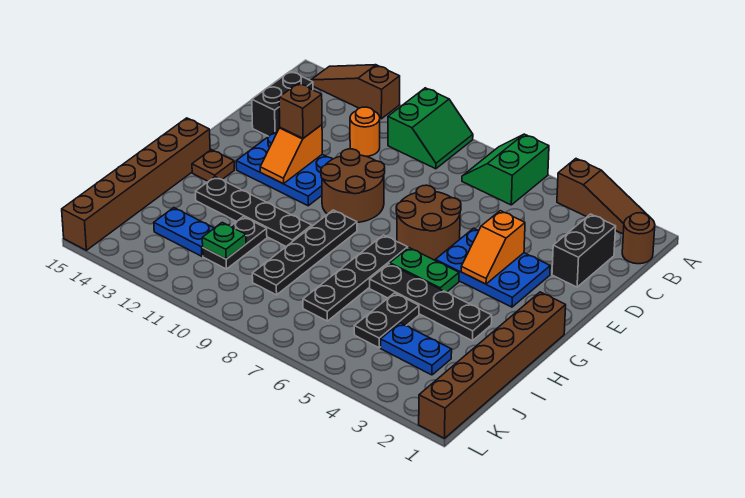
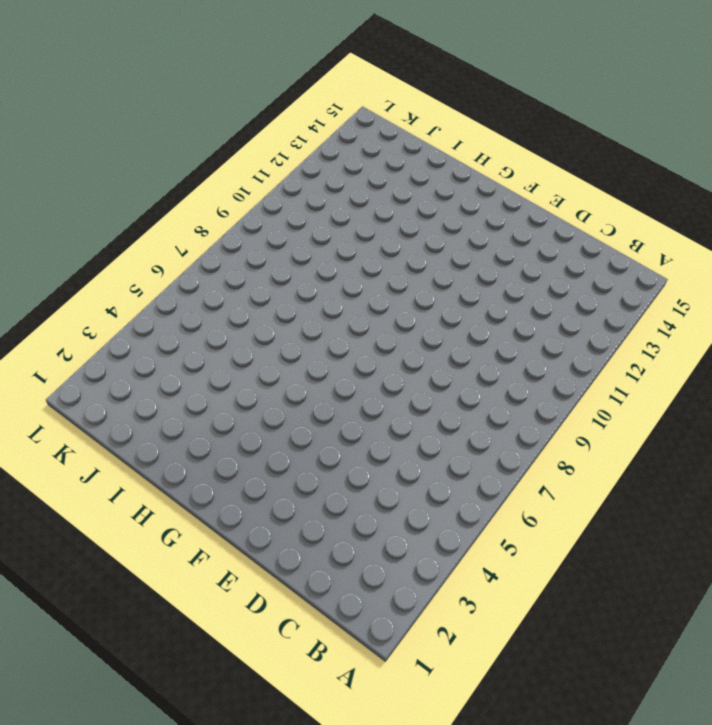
none -> brown 1x3 slope [557,159,649,234]
none -> green 2x2 slope [462,134,549,205]
none -> green 2x2 slope [388,88,473,169]

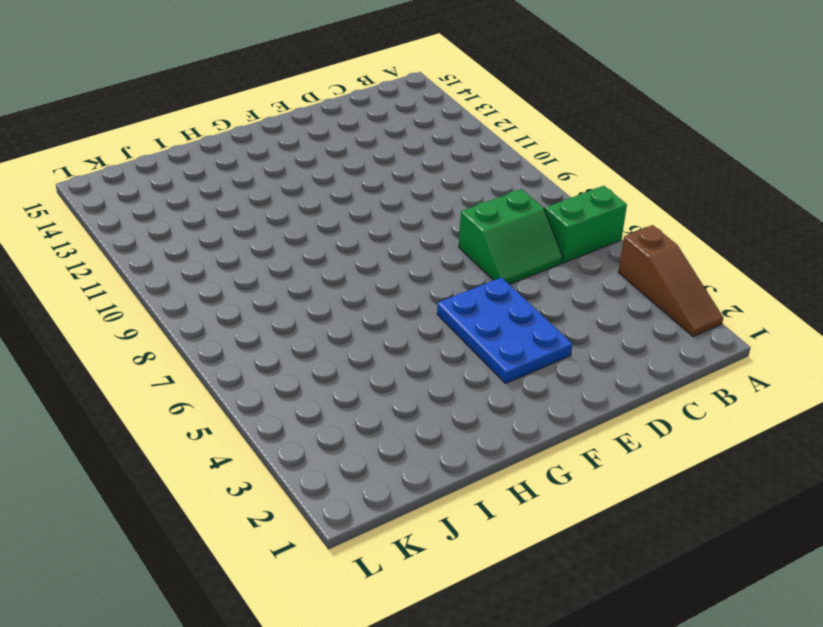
green 2x2 slope [459,189,563,284] -> green 2x2 slope moved to [388,88,473,169]
none -> brown 1x3 slope [311,65,400,119]
none -> brown 1x1 round brick [622,213,655,264]
none -> black 1x2 brick [552,214,616,287]

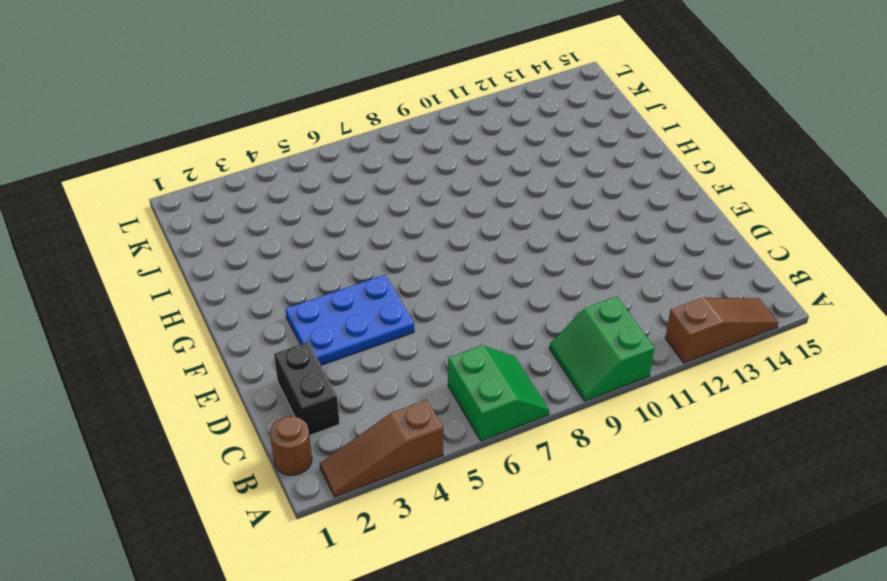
none -> orange 1x1 round brick [350,107,380,156]
none -> black 1x2 brick [252,71,313,136]
none -> brown 2x2 round brick [396,185,461,260]

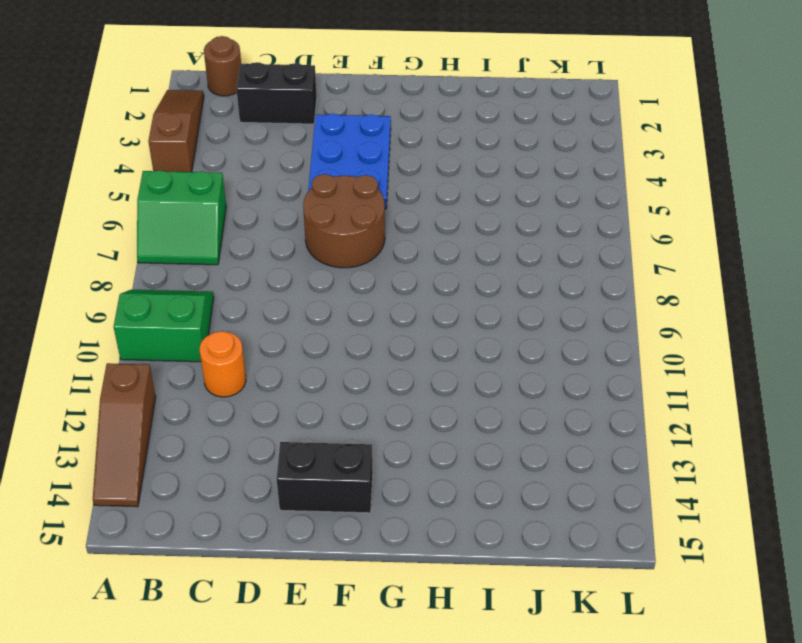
black 1x2 brick [277,442,373,513] -> black 1x2 brick moved to [252,71,313,136]
none -> brown 2x2 round brick [321,149,385,222]
none -> blue 2x3 plate [236,132,332,206]
none -> brown 1x6 brick [419,292,566,438]

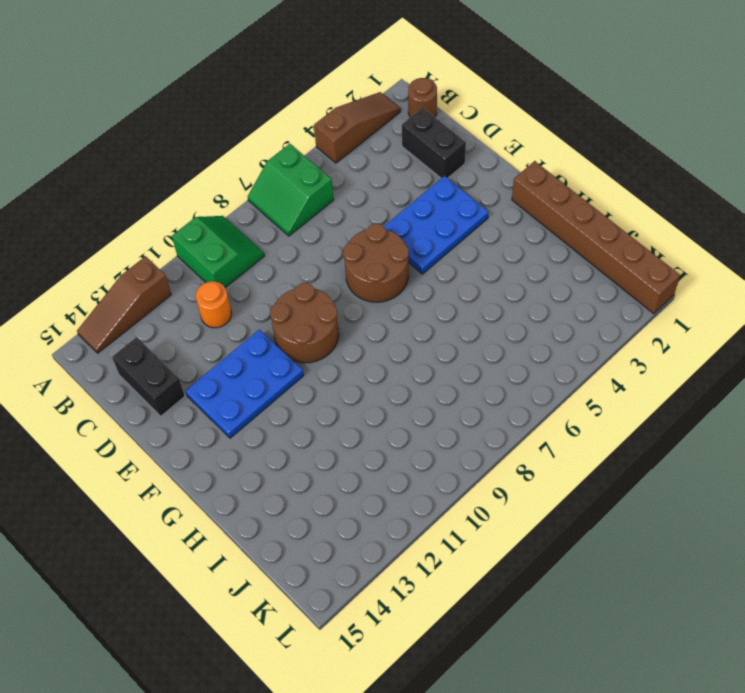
none -> green 1x2 plate [390,248,459,292]
none -> black 1x4 plate [303,235,408,321]
none -> black 1x4 plate [252,210,357,295]

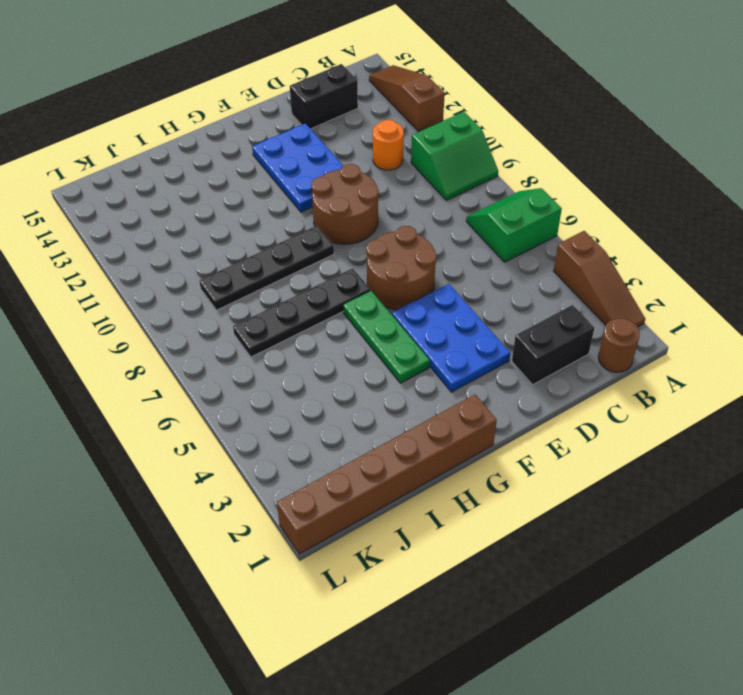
green 1x3 plate [343,291,430,383] -> green 1x2 plate [390,248,459,292]
none -> brown 1x1 plate [192,150,234,181]
none -> brown 1x6 brick [62,118,210,250]
none -> black 1x4 plate [370,264,492,341]

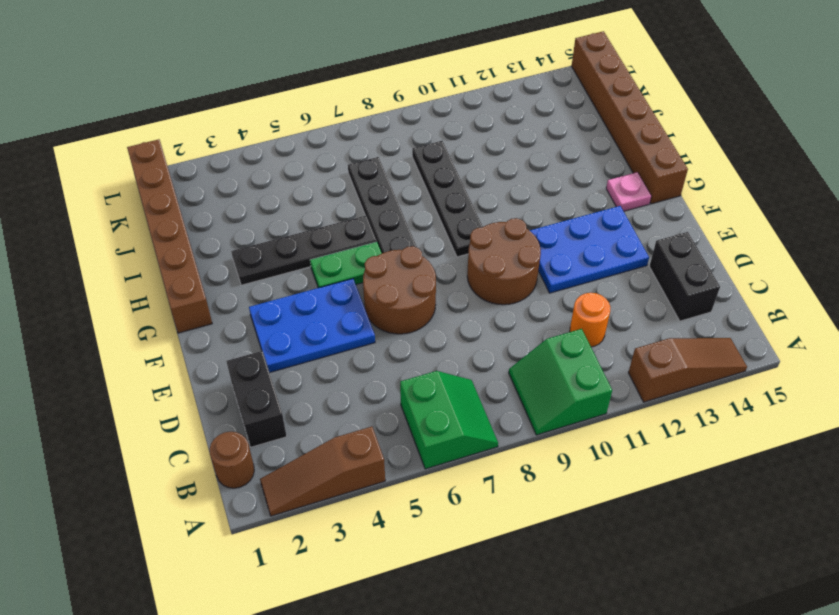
pink 1x1 plate [606,172,651,211] -> brown 1x1 plate [192,150,234,181]
none -> black 1x4 plate [195,177,312,246]
none -> black 1x2 plate [354,293,419,348]
none -> black 1x2 plate [203,217,267,269]

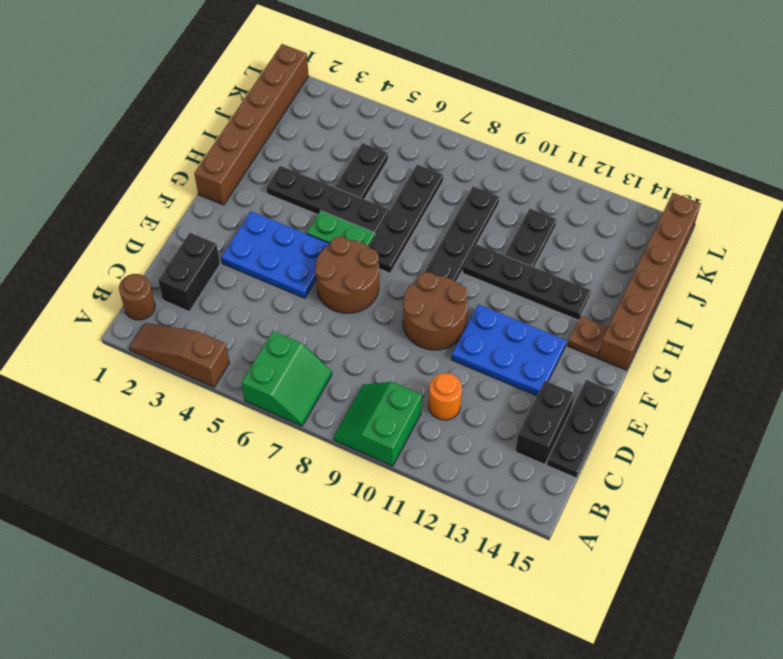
black 1x3 plate [547,380,615,478] -> none
none -> brown 1x3 slope [311,65,400,119]
none -> blue 1x2 plate [381,323,452,375]
none -> blue 1x2 plate [154,208,214,256]

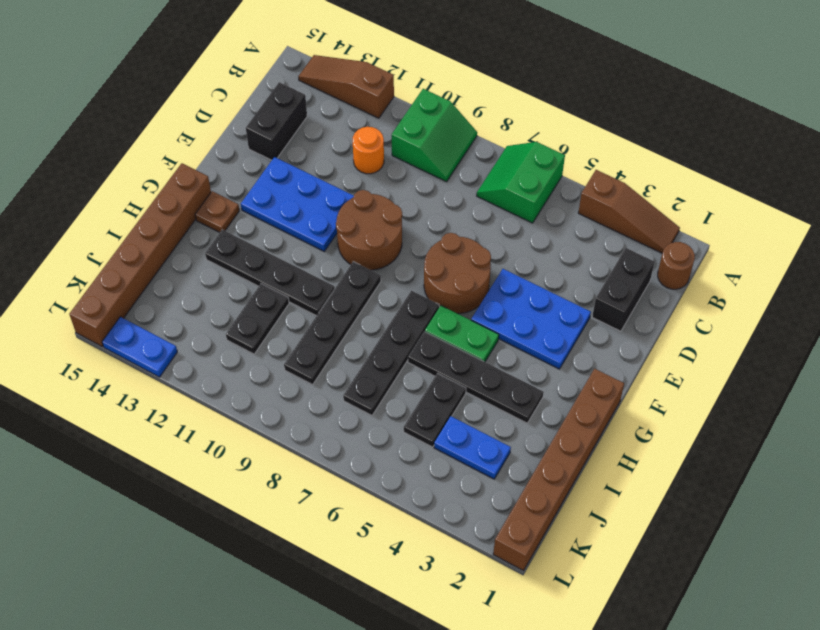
blue 1x2 plate [102,317,177,377] -> blue 1x2 plate moved to [154,208,214,256]
none -> orange 1x2 slope [461,211,525,284]
none -> orange 1x2 slope [260,125,322,184]
none -> green 1x1 plate [202,222,246,259]

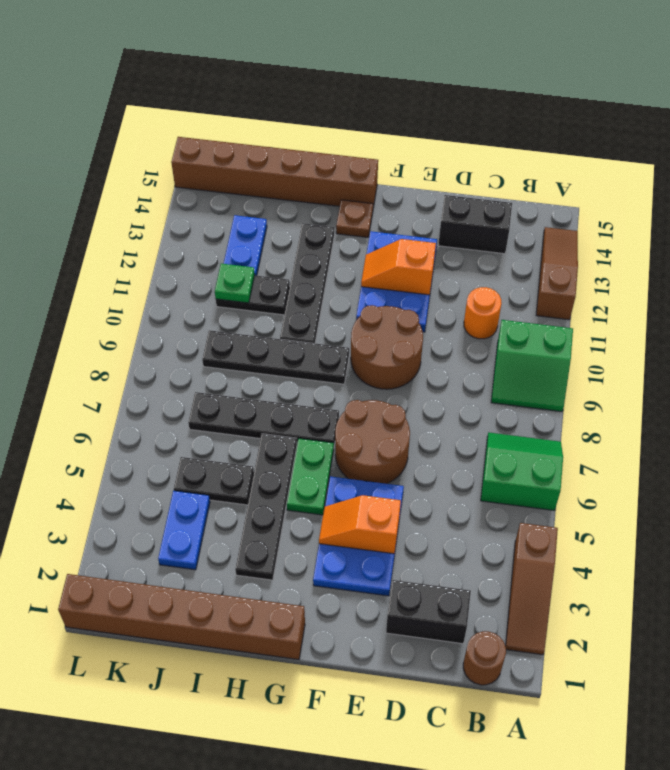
none -> brown 1x1 brick [279,83,322,138]

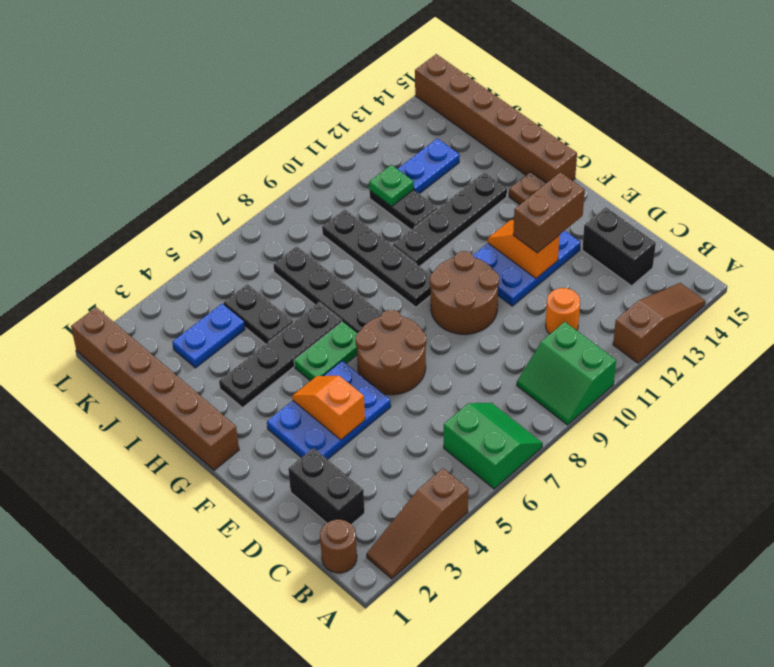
brown 1x2 brick [513,172,585,253] -> brown 1x1 brick [279,83,322,138]

